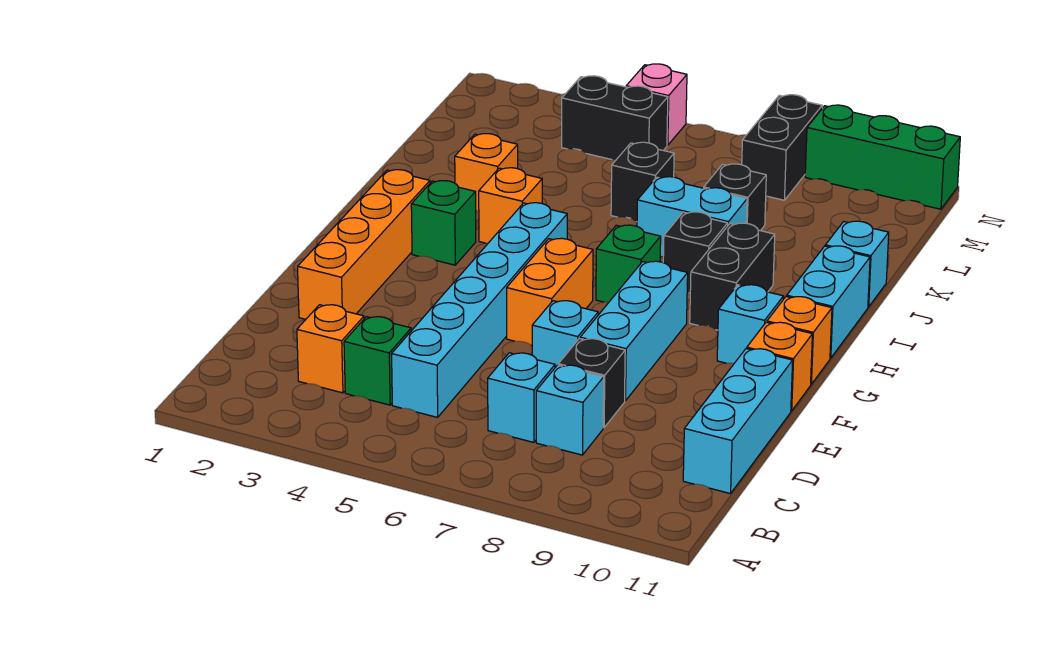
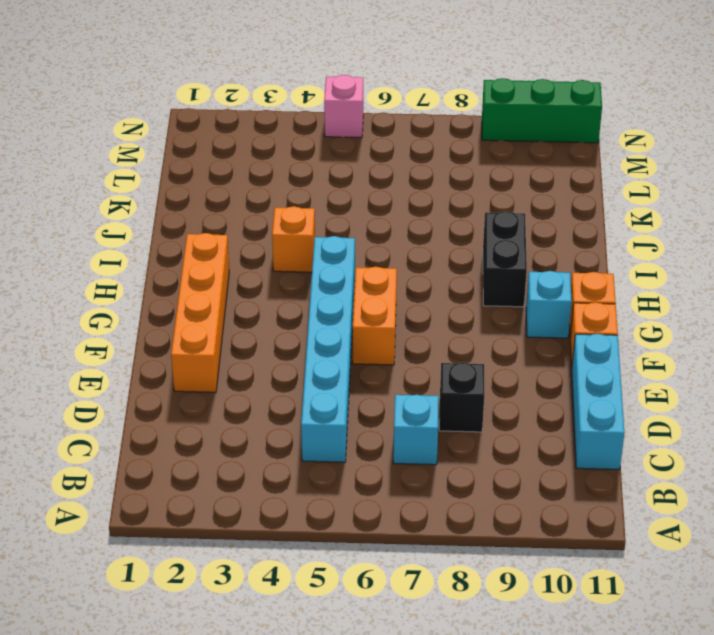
none -> orange 1x1 brick [297,305,364,393]
none -> green 1x1 brick [344,317,411,405]
none -> cyan 1x1 brick [536,365,604,455]

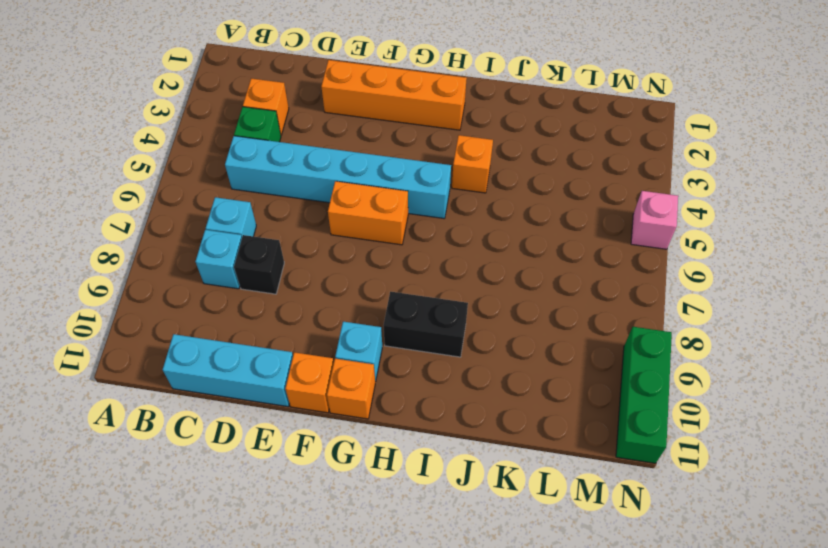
none -> cyan 1x1 brick [532,301,598,367]
none -> cyan 1x3 brick [580,261,688,401]
none -> green 1x1 brick [411,181,476,265]

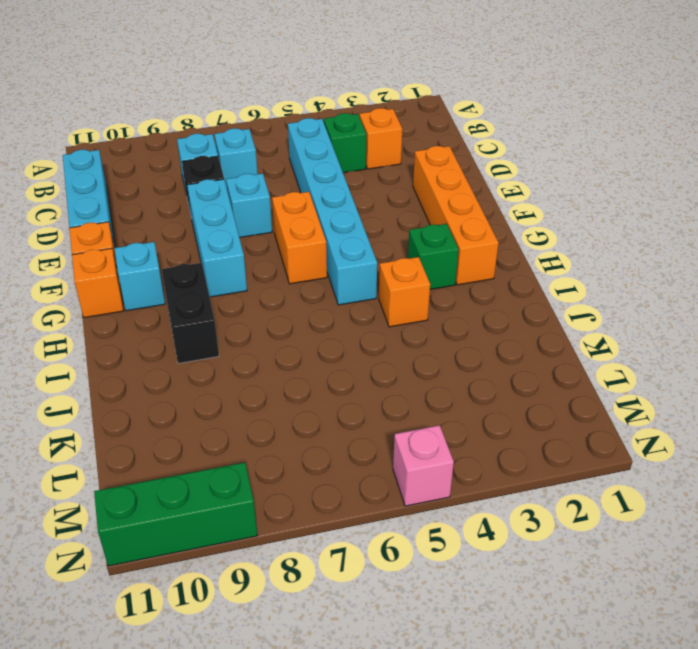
none -> green 1x1 brick [596,225,661,302]
none -> cyan 1x2 brick [787,246,870,358]
none -> black 1x1 brick [663,212,728,293]

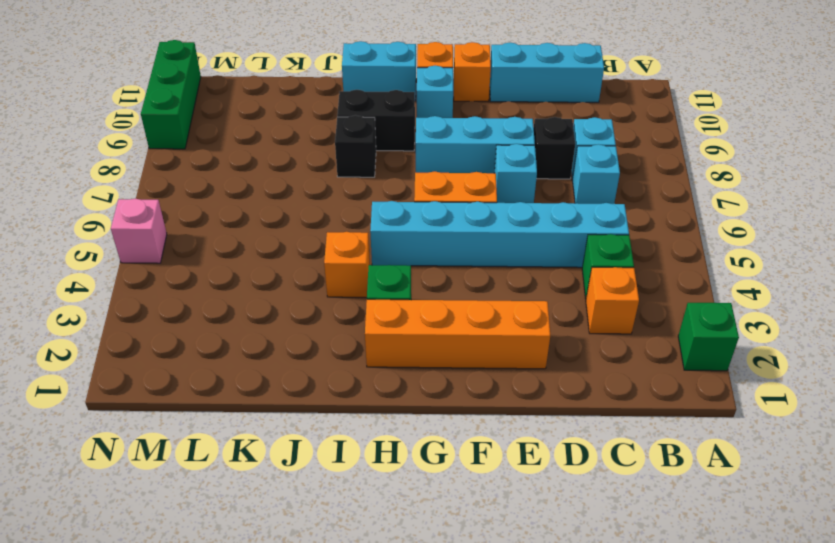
green 1x1 brick [678,303,739,371] -> green 1x1 brick moved to [596,225,661,302]
none -> orange 1x1 brick [455,134,518,212]
none -> cyan 1x2 brick [637,177,747,257]
none -> cyan 1x1 brick [825,221,889,307]

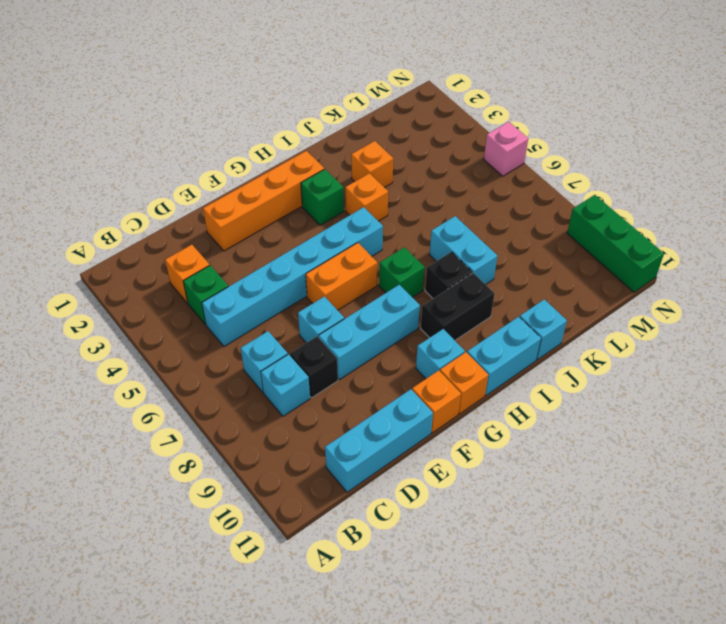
none -> black 1x1 brick [611,142,674,222]
none -> black 1x1 brick [704,164,766,231]
none -> black 1x2 brick [562,76,668,160]

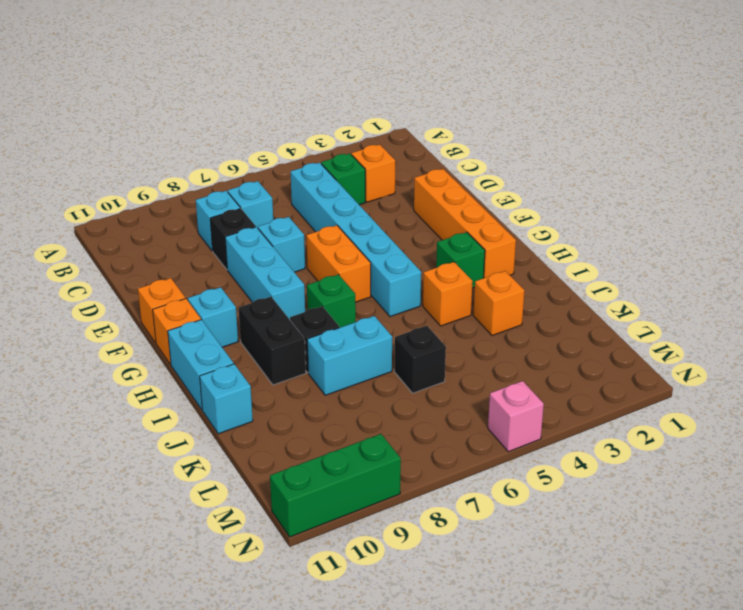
none -> cyan 1x3 brick [683,349,793,494]
none -> black 1x1 brick [704,164,766,231]
none -> black 1x2 brick [562,76,668,160]

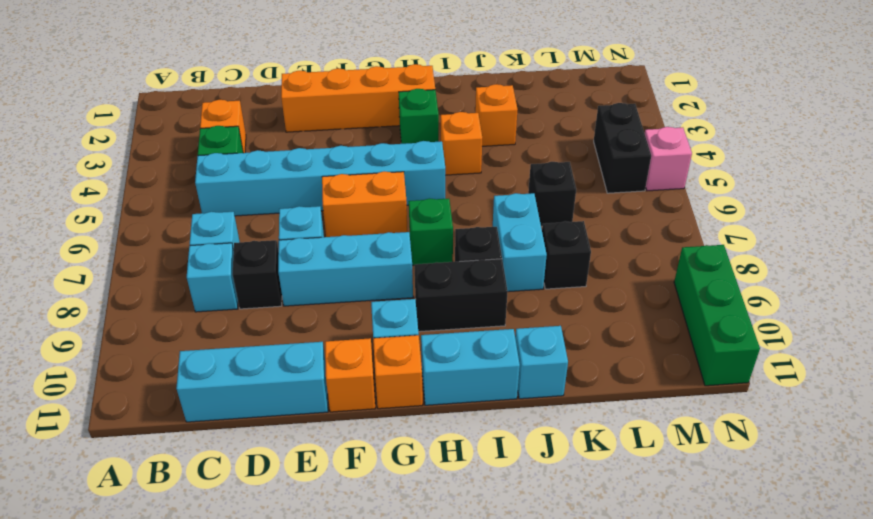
none -> black 1x2 brick [742,95,822,200]

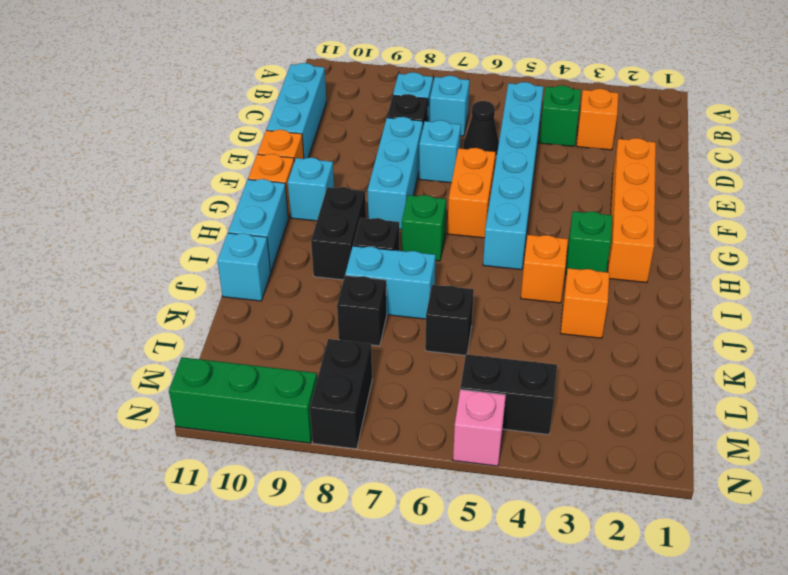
black 1x1 cone [464,101,499,157] -> none

